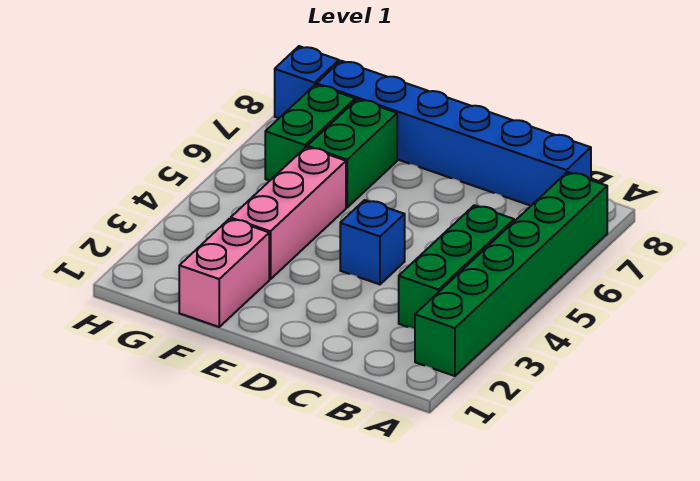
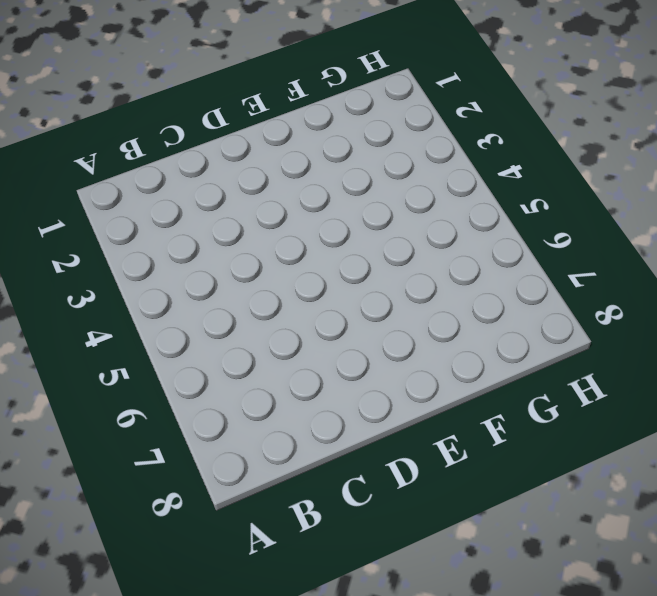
none -> green 1x6 brick [415,172,607,376]
none -> green 1x3 brick [399,205,514,329]

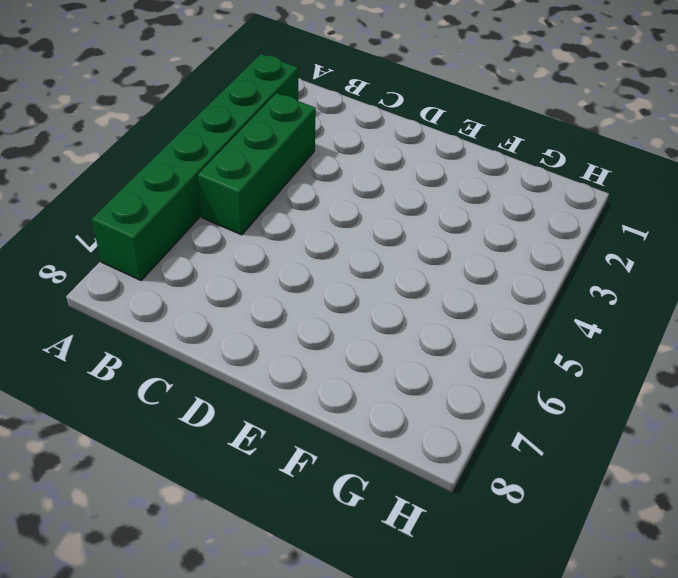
none -> blue 1x6 brick [317,61,591,206]
none -> blue 1x1 brick [340,200,405,284]

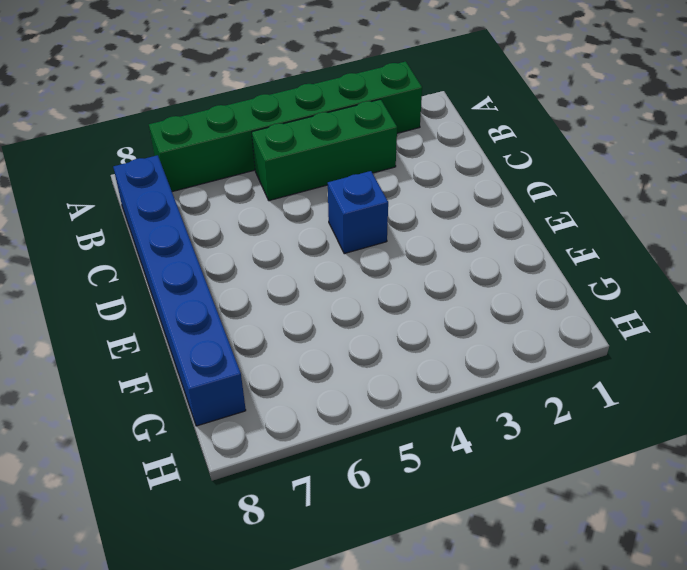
none -> pink 1x2 brick [179,219,269,327]
none -> pink 1x3 brick [231,147,346,279]

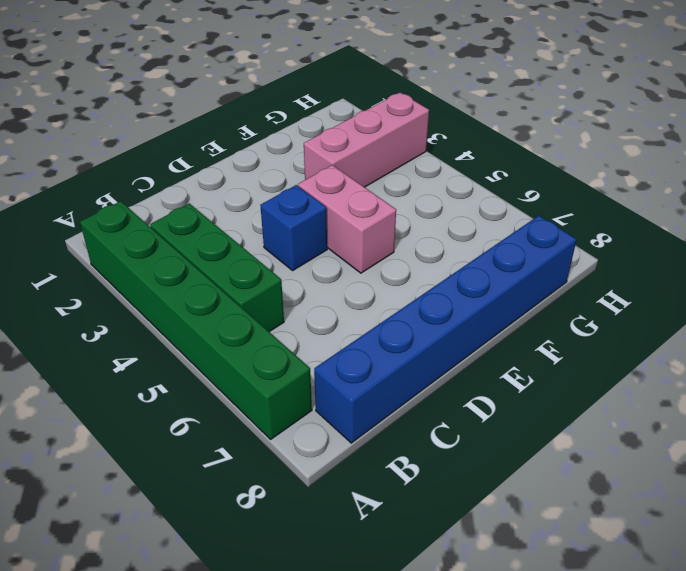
pink 1x2 brick [298,165,396,273] -> pink 1x2 brick moved to [179,219,269,327]
pink 1x3 brick [304,92,429,187] -> pink 1x3 brick turned to [231,147,346,279]
none -> green 1x2 brick [307,99,397,207]
none -> green 1x2 brick [265,85,355,181]

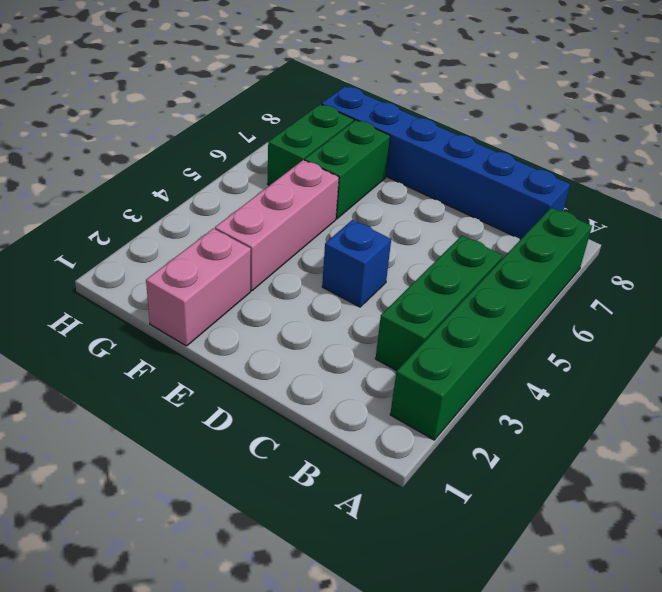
none -> blue 1x1 brick [275,46,339,118]

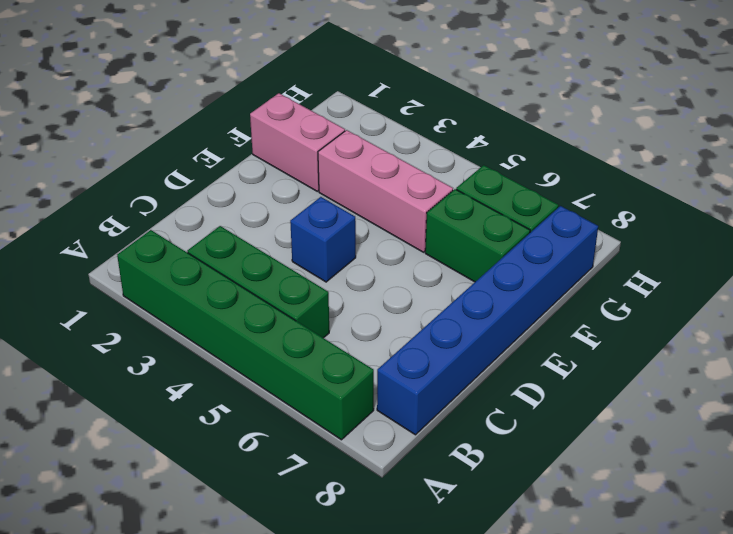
none -> blue 1x1 brick [275,46,339,118]

